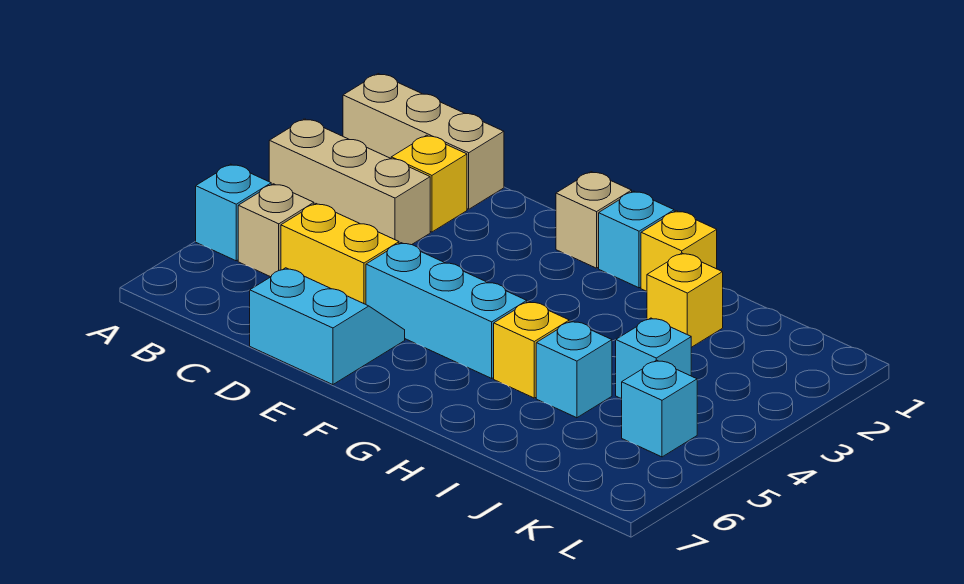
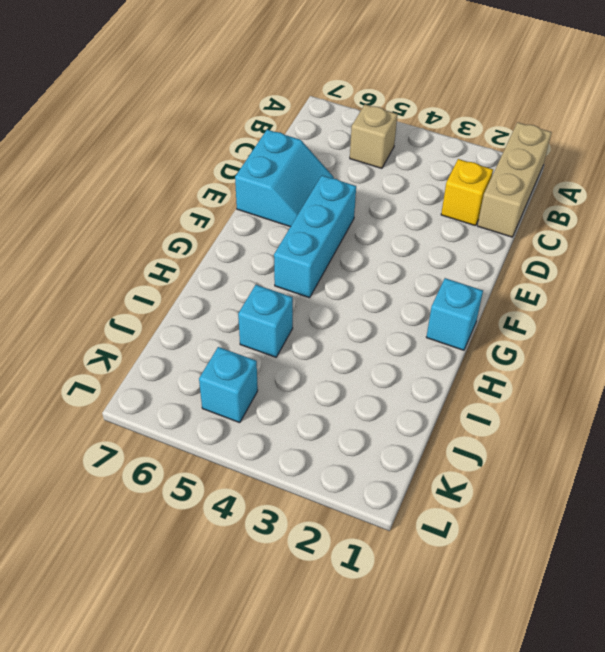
none -> tan 1x3 brick [269,119,430,245]
none -> cyan 1x1 brick [196,164,271,261]
none -> yellow 1x2 brick [281,204,399,304]

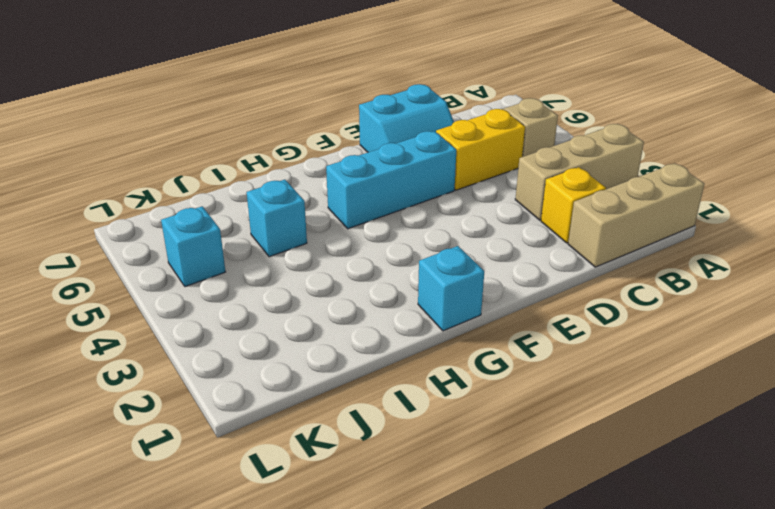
none -> cyan 1x1 brick [196,164,271,261]
none -> tan 1x1 brick [556,172,632,268]
none -> yellow 1x1 brick [641,211,717,291]

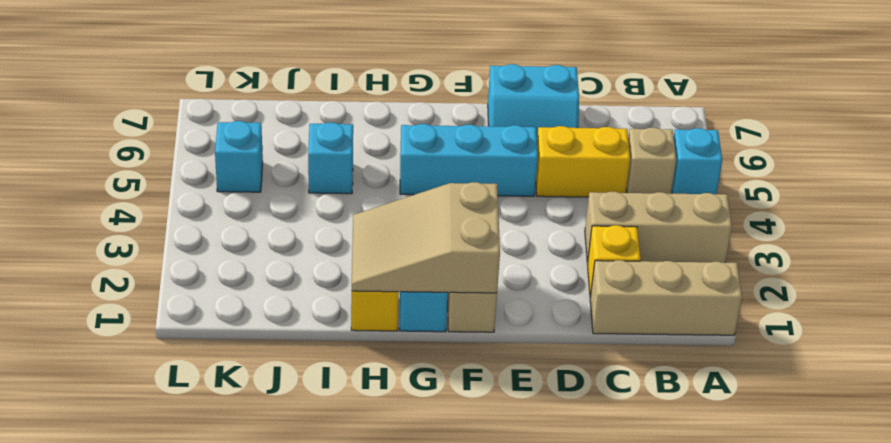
tan 2x3 slope [352,182,500,293] -> none
none -> yellow 1x1 brick [494,301,569,398]
none -> yellow 1x1 brick [647,253,723,347]
none -> cyan 1x1 brick [616,318,691,399]

